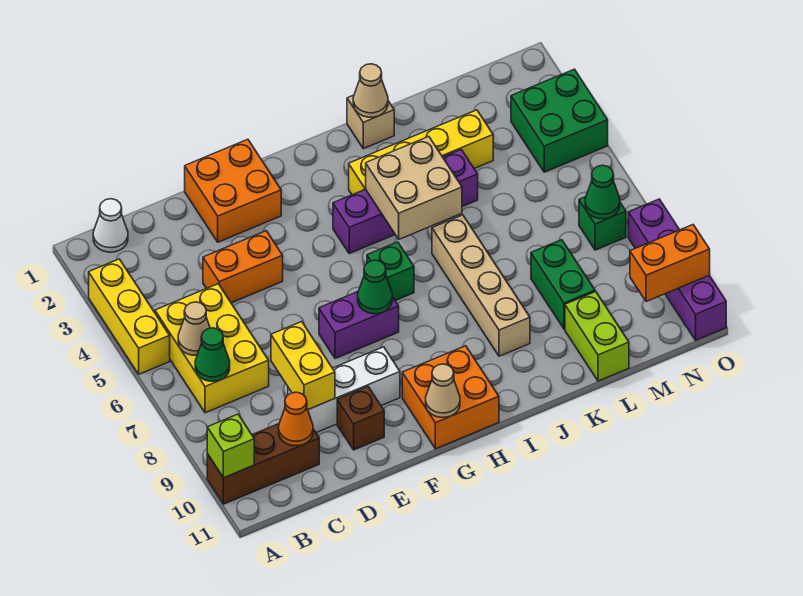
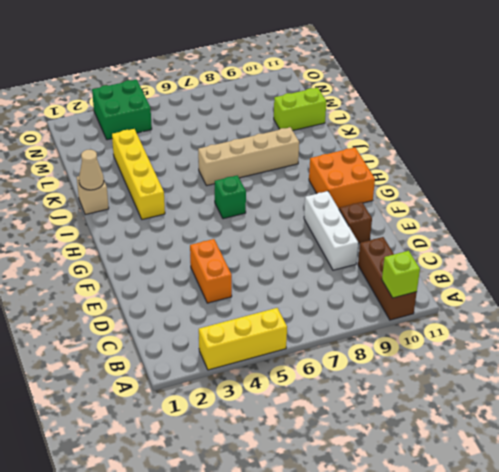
none -> white 1x1 cone [93,199,128,252]
none -> yellow 2x3 brick [155,284,269,413]
none -> orange 2x2 brick [185,139,281,242]
none -> purple 1x2 brick [319,292,399,359]

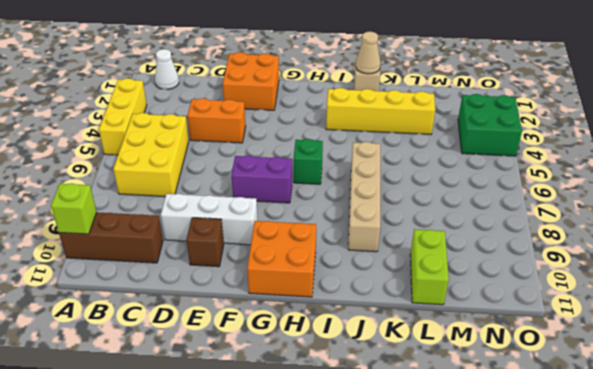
none -> purple 1x4 brick [333,149,478,254]
none -> green 1x2 brick [531,240,595,329]
none -> green 1x1 brick [579,197,626,250]
none -> purple 1x4 brick [628,199,726,340]

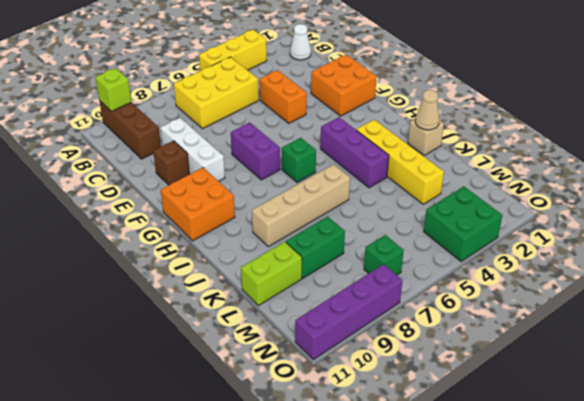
purple 1x3 brick [320,117,389,188] -> purple 1x4 brick [333,149,478,254]
none -> tan 1x1 cone [178,302,210,355]
none -> green 1x1 cone [195,328,230,381]
none -> orange 1x1 cone [279,392,313,446]
none -> yellow 1x2 brick [271,322,335,410]

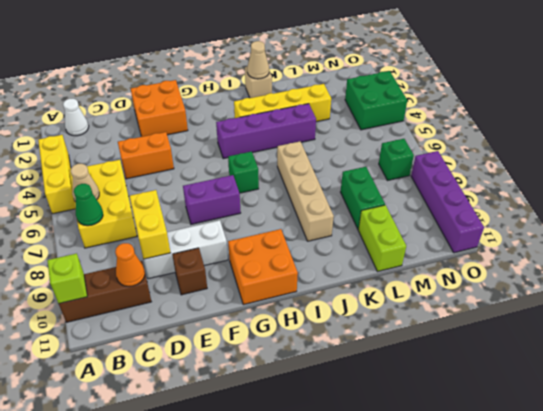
none -> green 1x1 cone [358,260,392,314]
none -> tan 1x1 cone [426,364,460,417]
none -> tan 2x2 brick [366,137,462,239]
none -> green 1x1 cone [585,165,620,219]

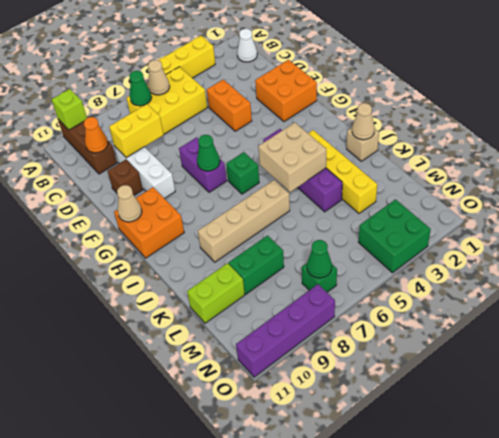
none -> orange 1x2 brick [630,225,710,302]

